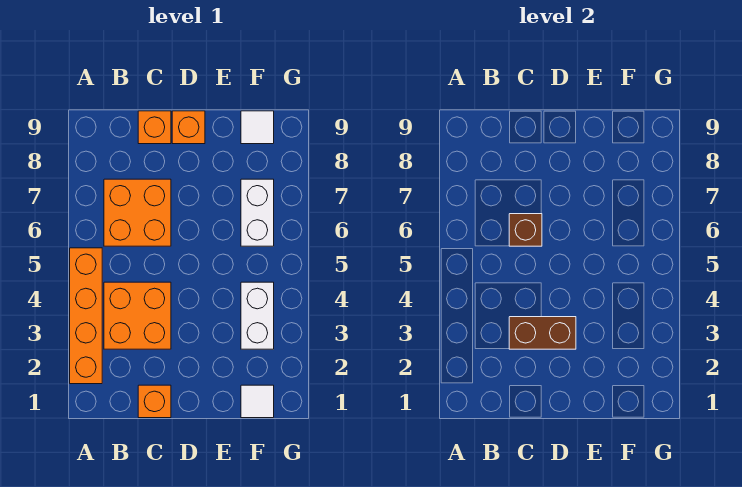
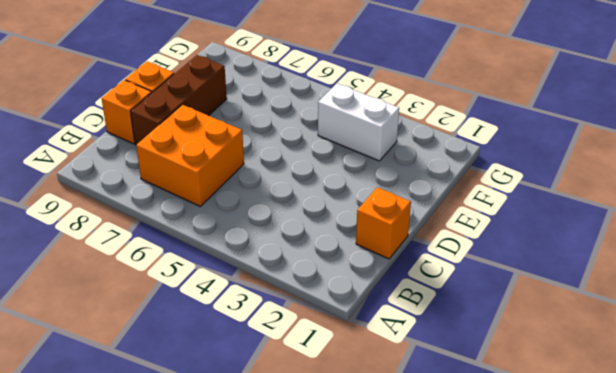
brown 1x3 brick [131,55,227,145] -> none
none -> orange 1x4 brick [70,248,102,384]
none -> orange 2x2 brick [104,282,171,349]
none -> white 1x1 tile [241,385,274,418]

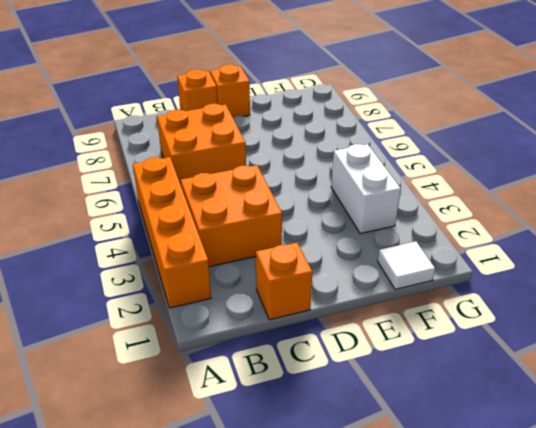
none -> white 1x2 brick [241,179,274,246]
none -> white 1x1 tile [241,111,274,144]
none -> brown 1x2 brick [509,317,576,349]

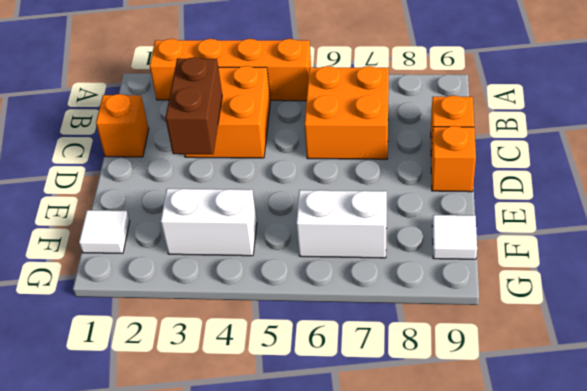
none -> brown 1x1 brick [509,214,542,246]

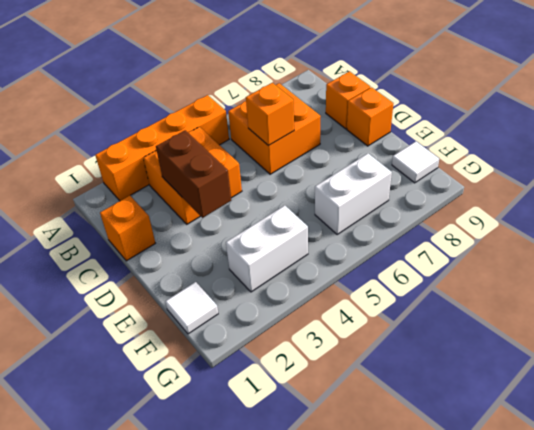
orange 1x1 brick [246,83,294,146] -> brown 1x1 brick [509,214,542,246]

